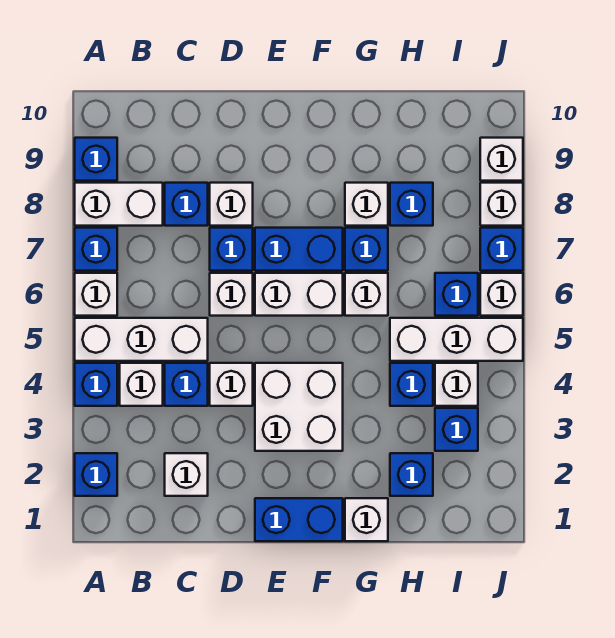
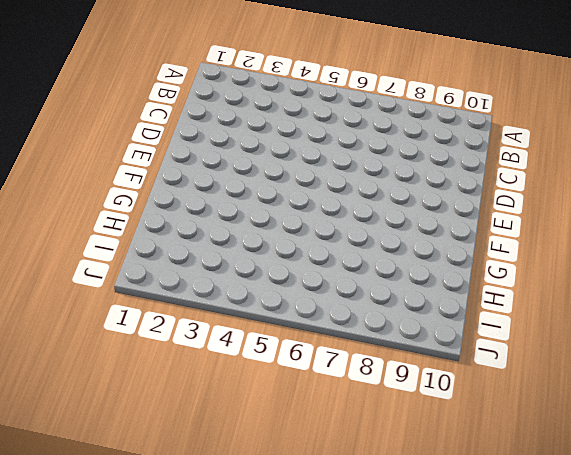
none -> blue 1x1 brick [75,453,117,496]
none -> blue 1x1 brick [75,363,117,406]
none -> white 1x3 brick [75,318,208,361]
none -> white 1x1 brick [75,273,117,316]

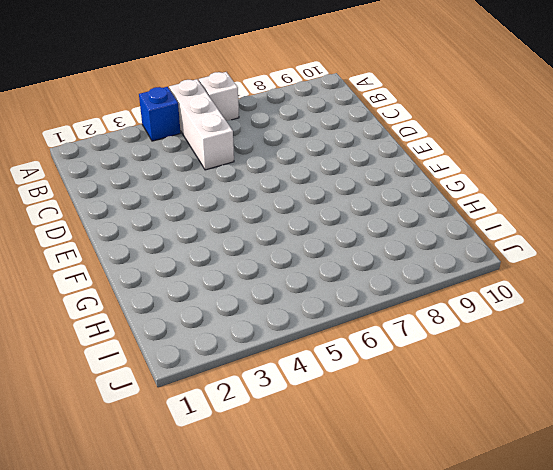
none -> blue 1x1 brick [75,453,117,496]
none -> blue 1x1 brick [75,228,117,271]
none -> white 1x2 brick [75,183,163,226]
none -> blue 1x1 brick [75,138,117,181]

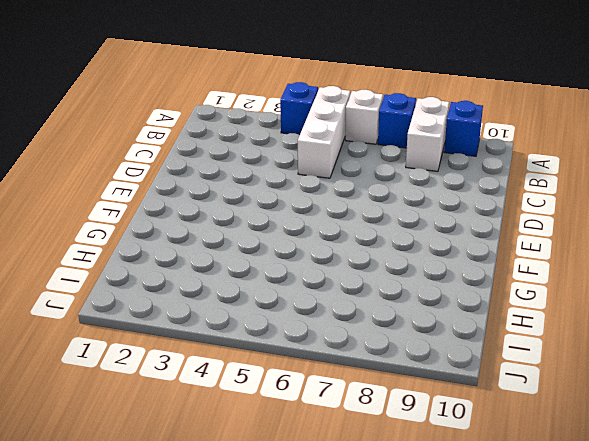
none -> blue 1x1 brick [75,453,117,496]
none -> white 1x1 brick [120,363,163,406]
none -> white 1x1 brick [165,453,208,496]
none -> blue 1x1 brick [165,363,208,406]

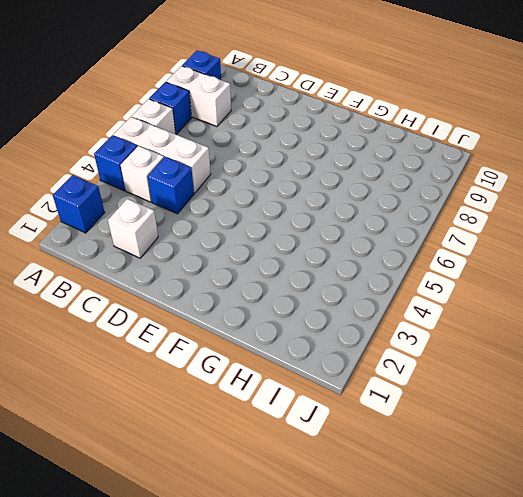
none -> blue 1x1 brick [165,183,208,226]
none -> white 1x1 brick [210,363,253,406]
none -> white 1x1 brick [210,273,253,316]
none -> blue 1x1 brick [210,228,253,271]

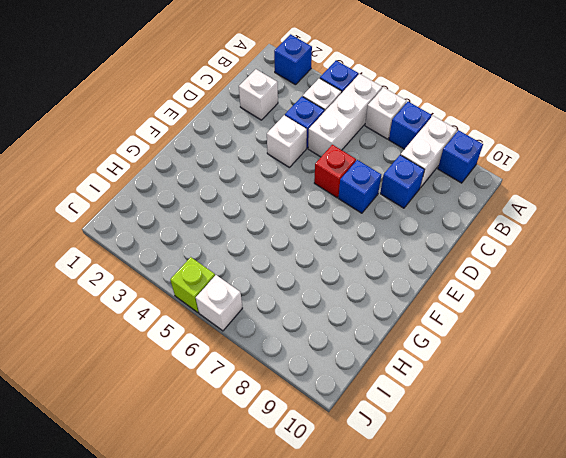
red 1x1 brick [314,145,356,198] -> white 1x1 brick [210,273,253,316]
lime 1x1 brick [170,257,215,312] -> white 1x3 brick [390,318,523,361]
none -> white 1x1 brick [210,183,253,226]
none -> blue 1x2 brick [255,498,343,541]
none -> white 2x2 brick [255,363,343,451]
none -> white 1x2 brick [255,273,343,316]

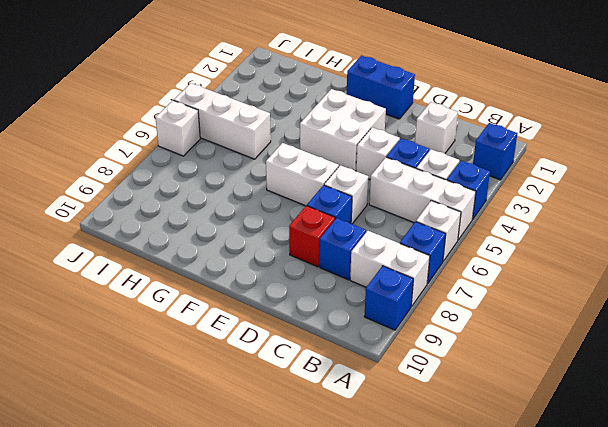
red 1x1 brick [289,206,335,267] -> white 1x1 brick [210,183,253,226]
none -> blue 1x2 brick [255,228,343,271]
none -> white 1x1 brick [345,498,388,541]
none -> white 1x1 brick [345,273,388,316]
none -> blue 1x1 brick [345,228,388,271]

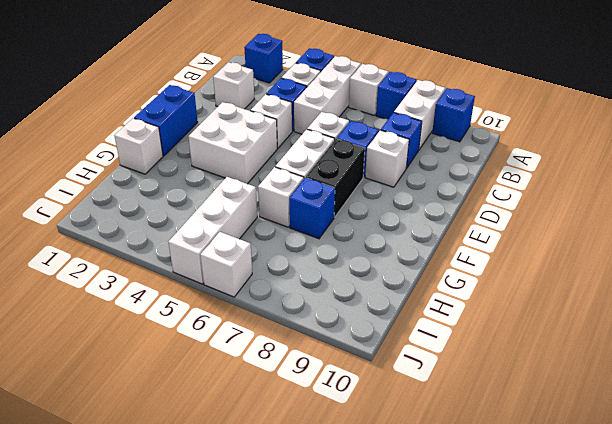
black 1x2 brick [306,139,365,217] -> blue 1x2 brick [255,228,343,271]
none -> white 1x1 brick [345,183,388,226]
none -> blue 1x1 brick [390,453,433,496]
none -> blue 1x1 brick [390,363,433,406]
none -> blue 1x1 brick [390,183,433,226]

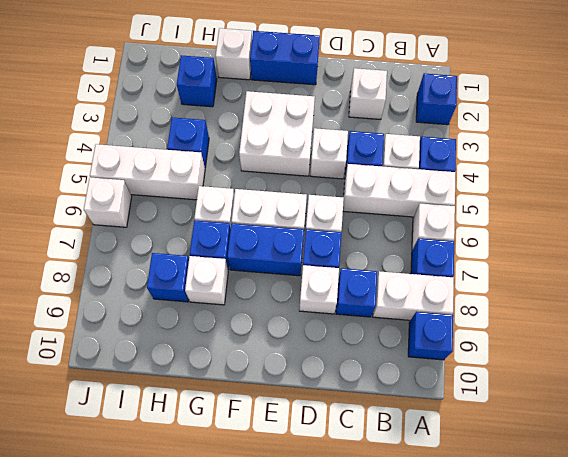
none -> blue 1x1 brick [435,408,478,451]
none -> white 1x1 brick [435,363,478,406]
none -> blue 1x1 brick [435,273,478,316]
none -> blue 1x1 brick [480,228,523,271]

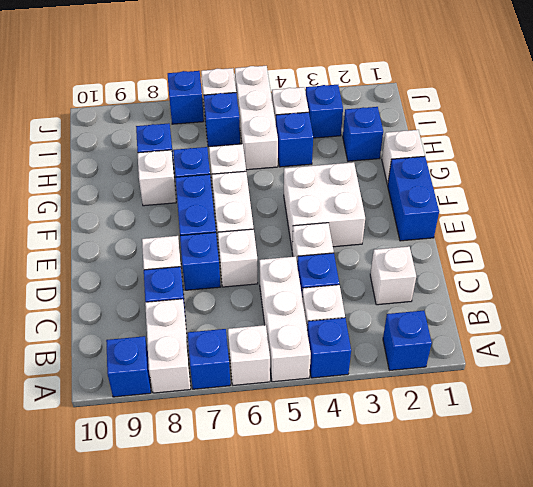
none -> white 1x1 brick [480,183,523,226]
none -> white 1x1 brick [480,138,523,181]

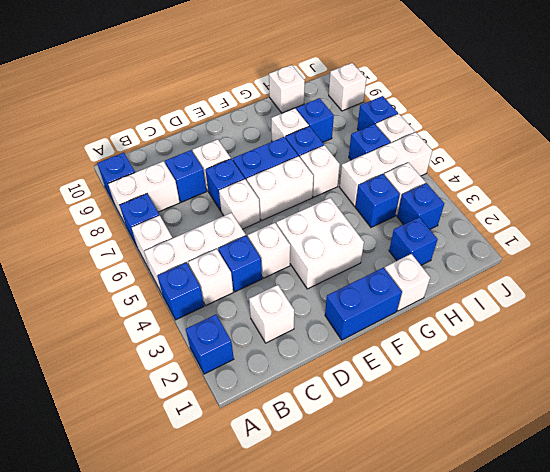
white 1x1 brick [269,65,305,113] -> white 1x1 brick moved to [480,183,523,226]

